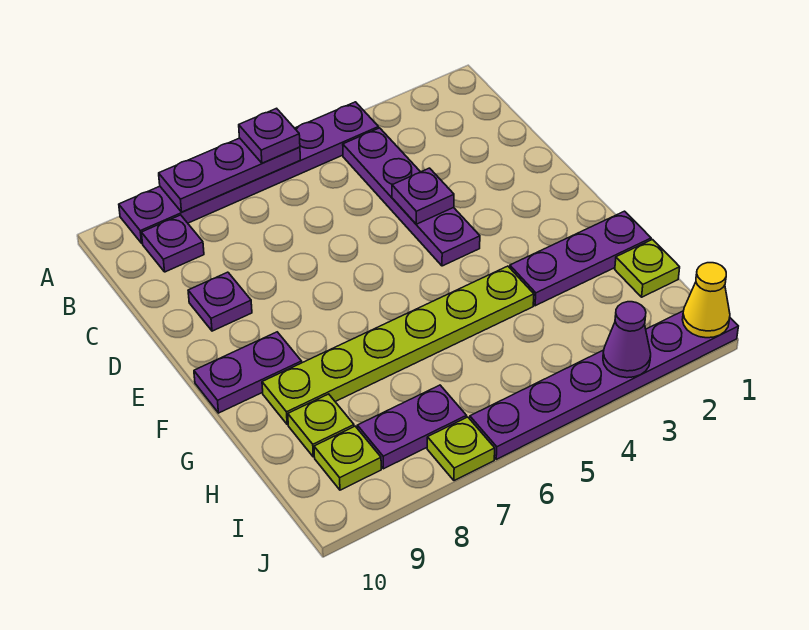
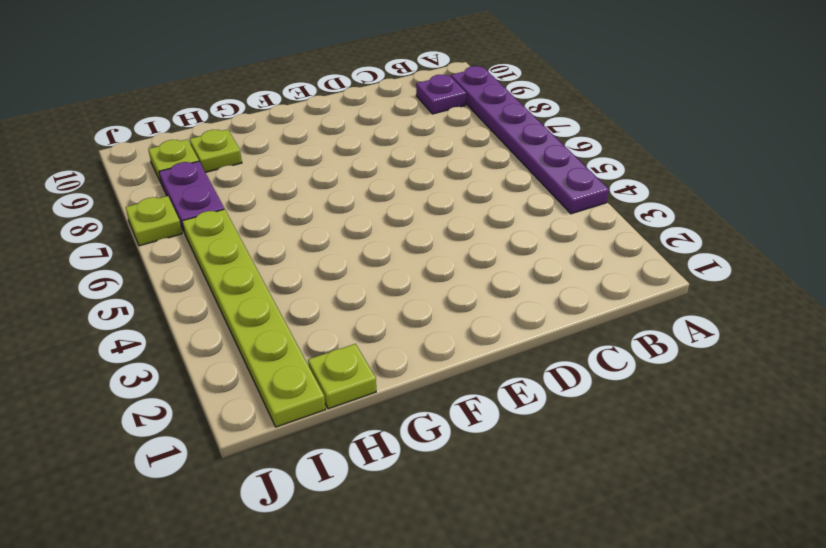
lime 1x6 plate [182,209,326,427] -> lime 1x6 plate moved to [262,266,534,425]
none -> purple 1x4 plate [343,128,480,266]
none -> purple 1x1 plate [188,272,252,331]
none -> purple 1x2 plate [194,332,302,413]

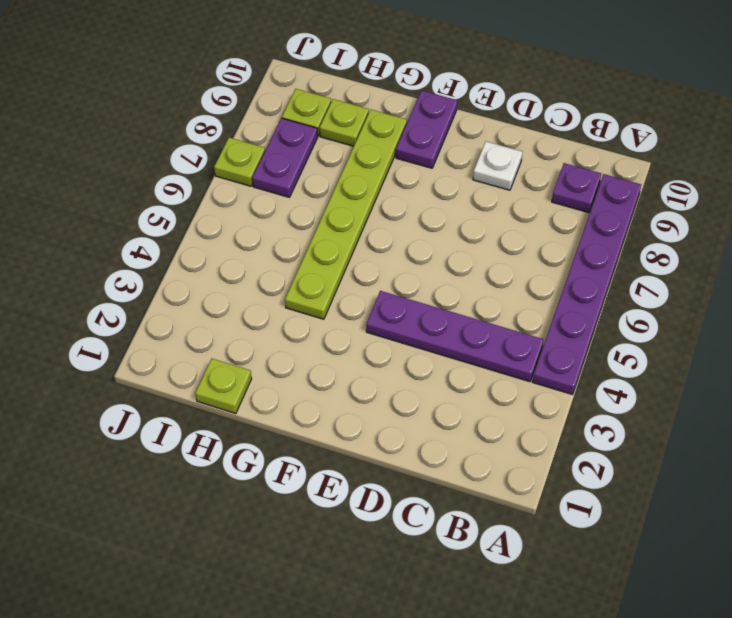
white 1x1 plate [473,141,522,190] -> purple 1x1 plate [188,272,252,331]
none -> purple 1x3 plate [510,211,651,306]
none -> purple 1x6 plate [470,311,738,459]
none -> purple 1x3 plate [159,138,300,212]

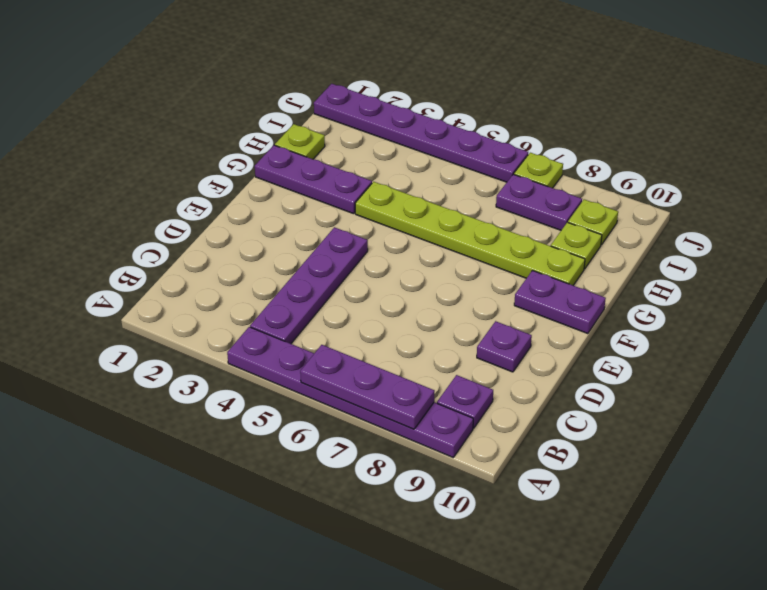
none -> purple 1x1 plate [392,168,454,224]
none -> yellow 1x1 cone [682,263,730,338]
none -> purple 1x1 cone [603,302,651,378]

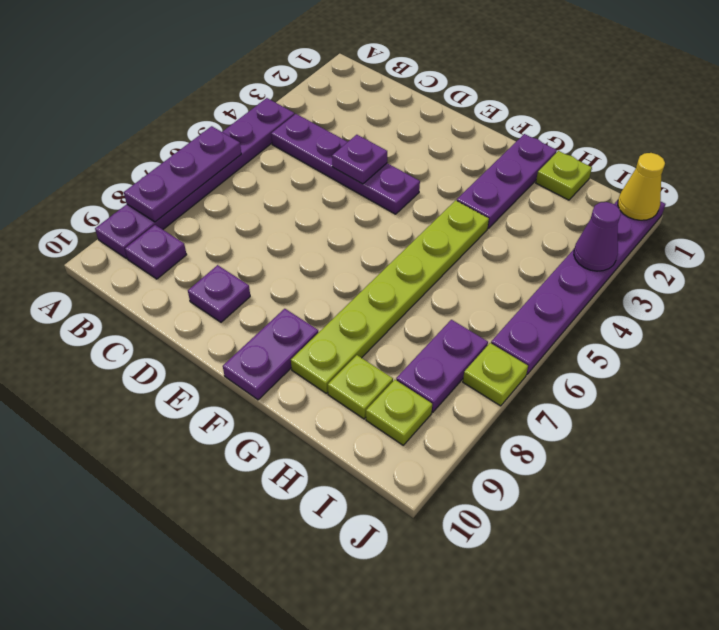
none -> purple 1x1 plate [239,108,300,163]

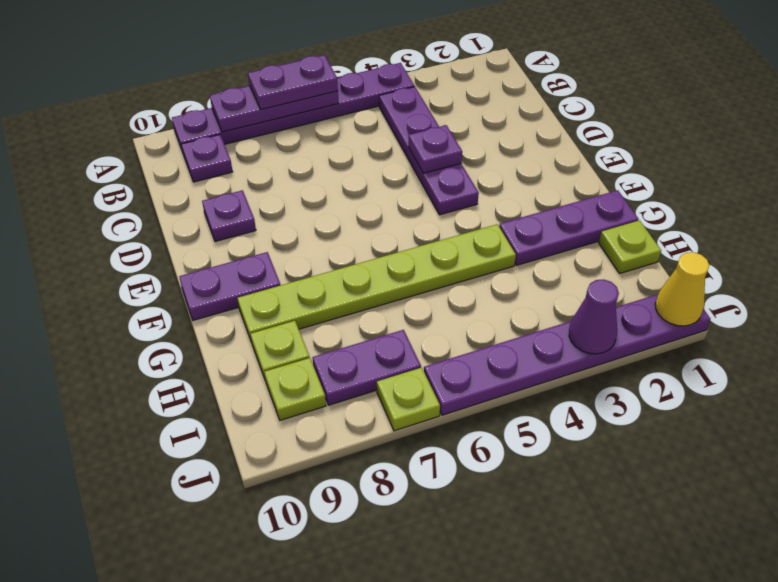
purple 1x2 plate [248,55,338,109] -> purple 1x1 plate [239,108,300,163]

